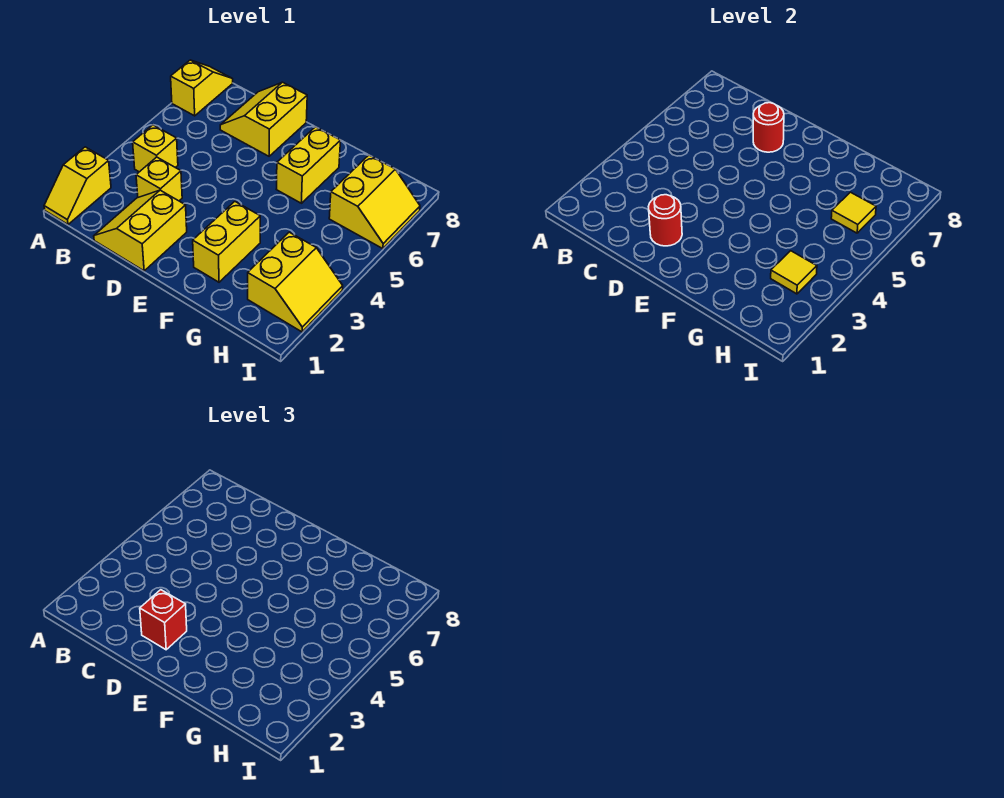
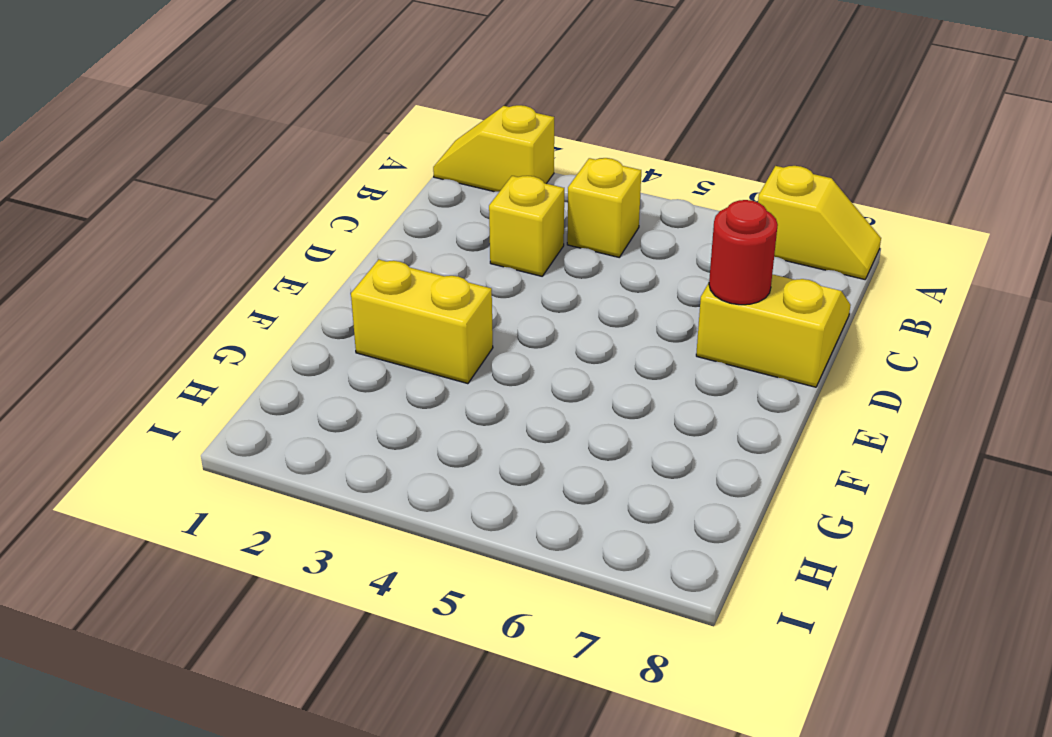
none -> yellow 2x2 slope [94,190,187,271]
none -> yellow 1x2 brick [276,127,341,203]
none -> yellow 2x2 slope [248,232,343,332]

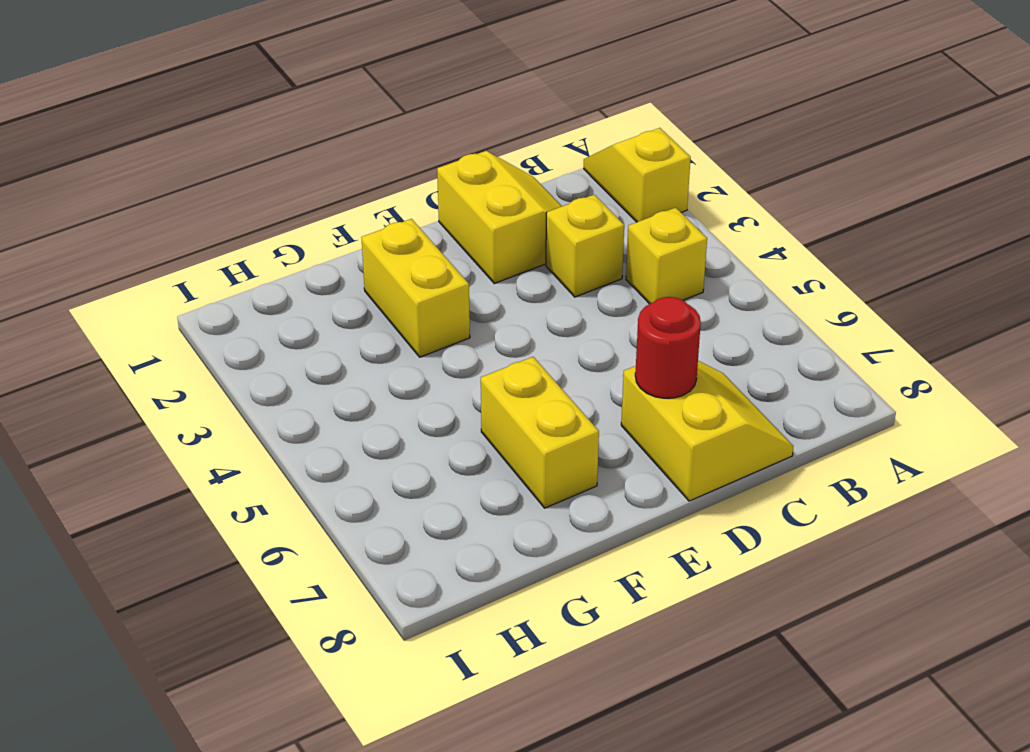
none -> yellow 1x2 slope [171,60,233,116]
none -> yellow 2x2 slope [248,232,343,332]
none -> yellow 2x2 slope [329,155,420,249]

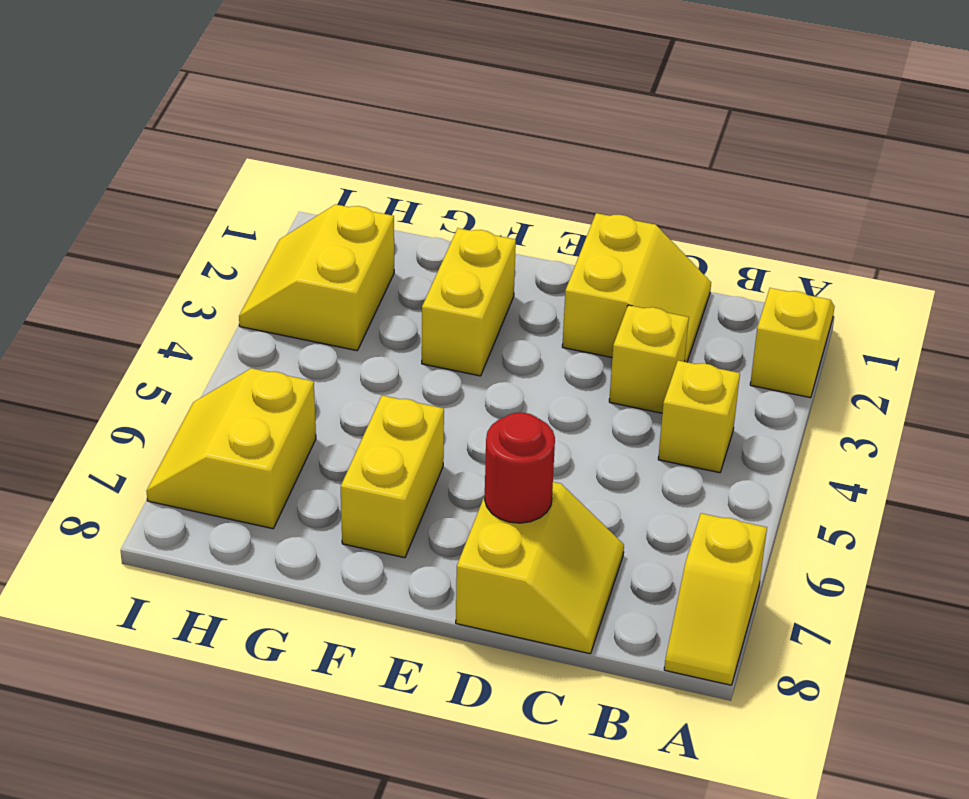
none -> red 1x1 round brick [648,195,682,246]
none -> yellow 1x1 tile [771,251,817,294]
none -> yellow 1x1 tile [831,192,876,233]

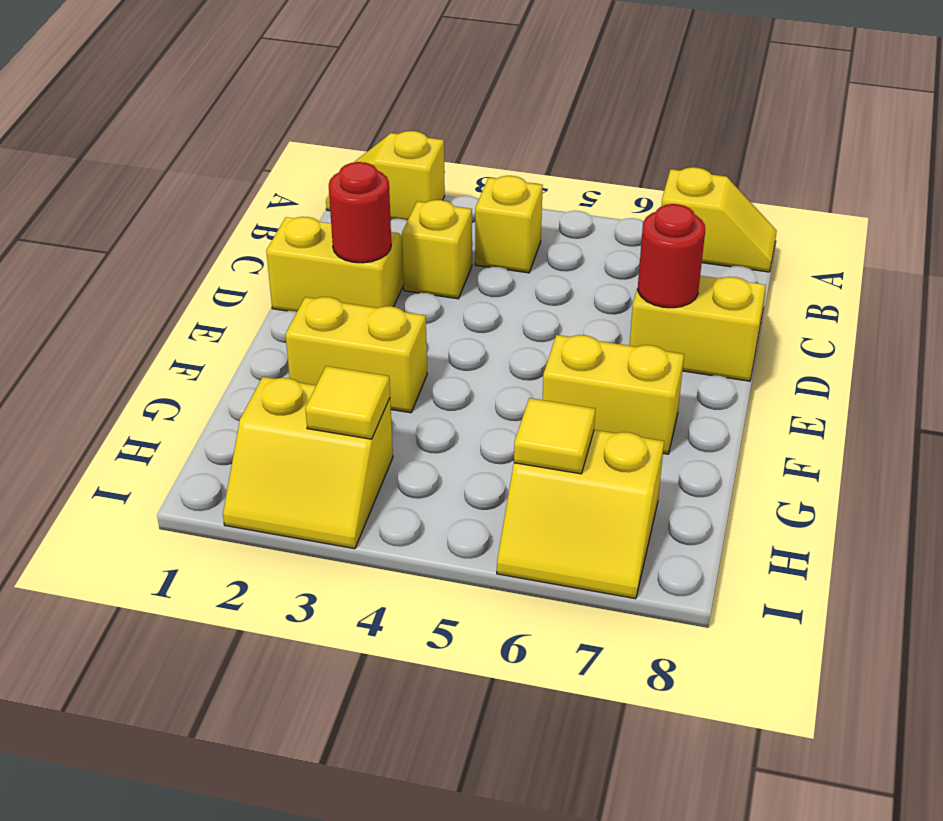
none -> red 1x1 brick [140,590,187,650]

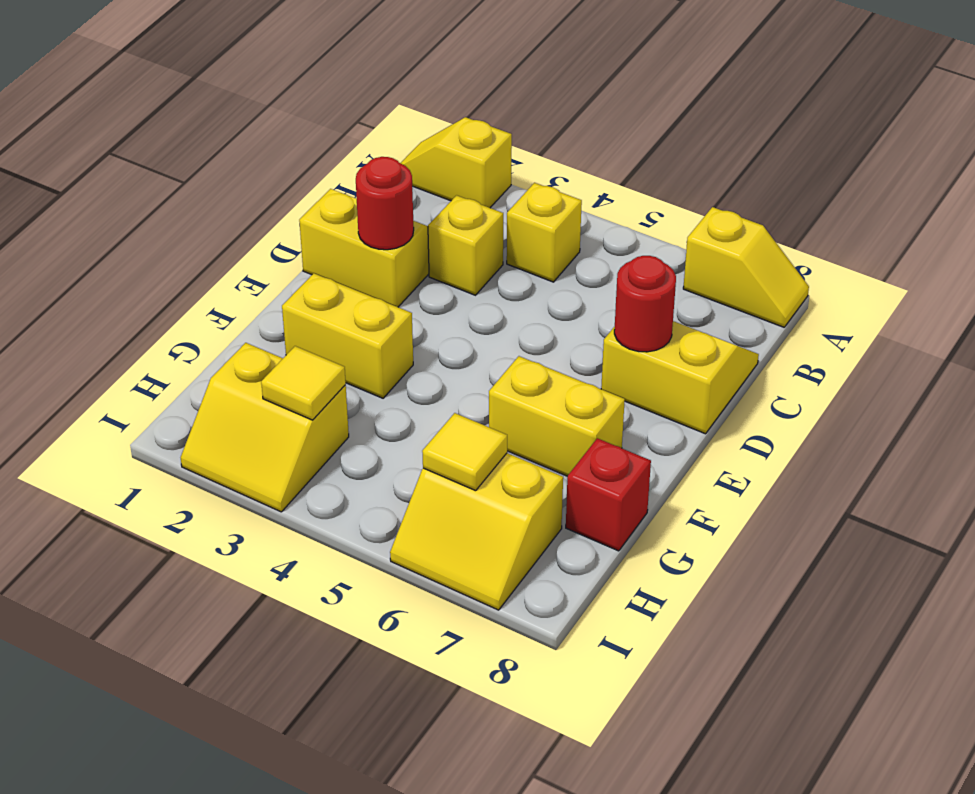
red 1x1 brick [566,438,651,551] -> red 1x1 brick moved to [140,590,187,650]

